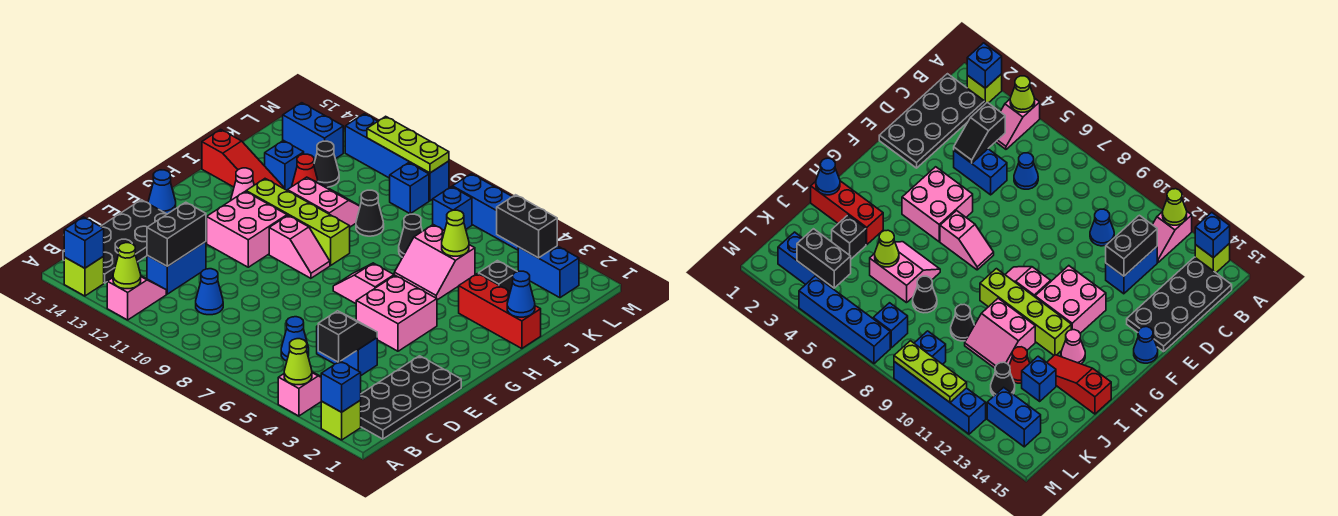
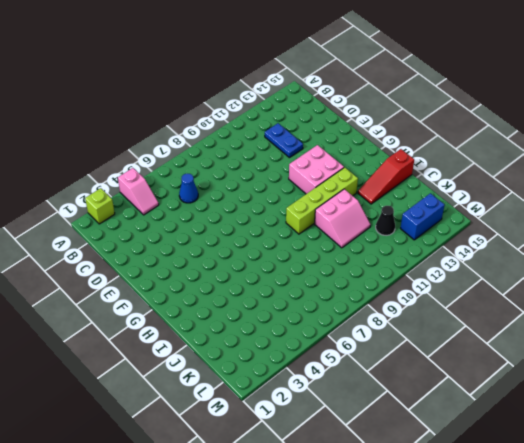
blue 1x2 plate [265,123,303,158] -> blue 1x2 brick [147,242,206,294]
none -> pink 1x2 slope [107,276,166,320]
none -> lime 1x1 brick [64,256,104,296]
none -> black 2x4 plate [360,356,461,439]
none -> black 2x4 plate [63,200,167,283]

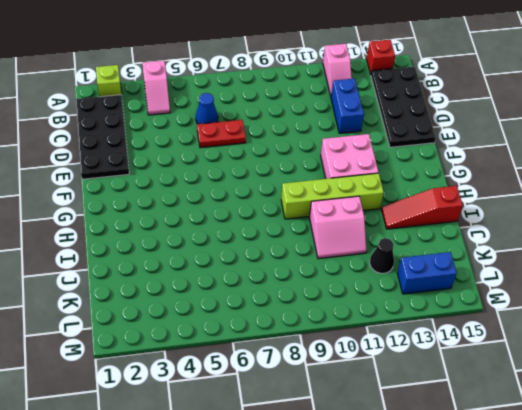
red 1x1 brick [367,40,395,74] -> lime 1x1 brick [64,256,104,296]
red 1x2 plate [197,120,246,148] -> none
none -> blue 1x1 cone [196,269,223,315]
none -> blue 1x2 brick [317,326,377,375]
none -> pink 2x2 brick [356,275,437,351]
none -> blue 1x1 cone [148,170,176,214]

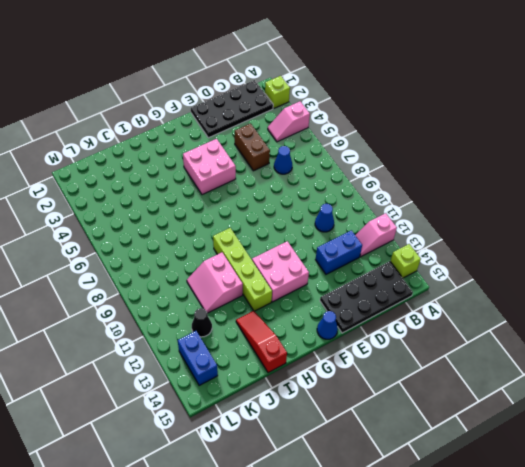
brown 1x2 brick [235,123,270,171] -> blue 1x2 brick [317,326,377,375]
none -> pink 1x2 slope [333,263,394,304]
none -> pink 1x2 slope [269,215,330,278]
none -> pink 1x1 cone [231,168,254,200]
none -> red 1x3 brick [459,274,541,349]

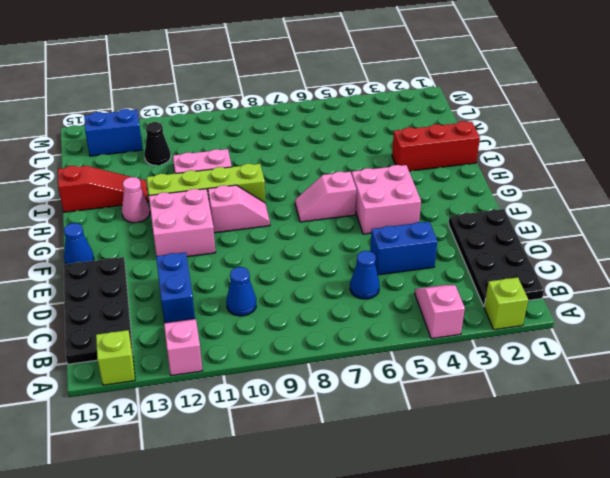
none -> pink 2x2 slope [394,225,475,300]
none -> black 1x1 brick [479,261,517,291]
none -> black 1x1 cone [399,214,422,257]
none -> black 1x1 cone [356,190,384,236]

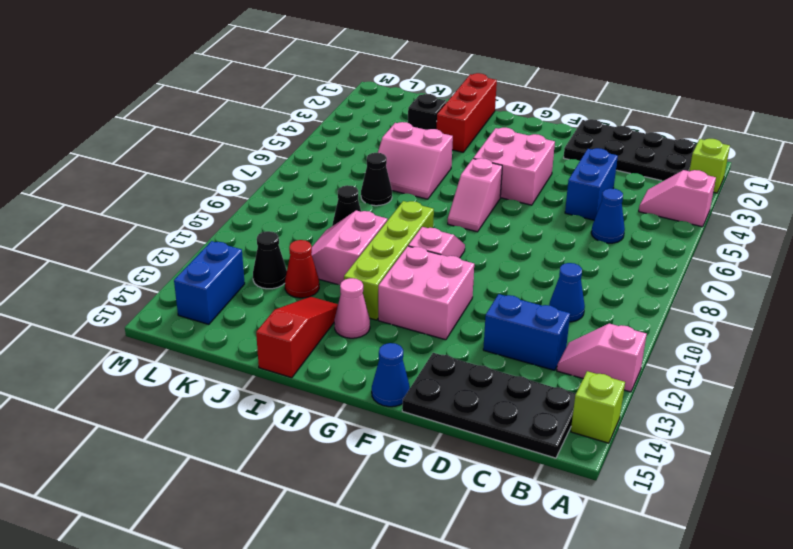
pink 2x2 slope [378,122,453,199] -> pink 2x2 slope turned to [394,225,475,300]
none -> blue 1x1 brick [265,141,304,190]
none -> blue 1x2 brick [518,246,579,298]
none -> blue 1x1 brick [433,187,472,231]
none -> blue 1x1 brick [390,163,429,214]

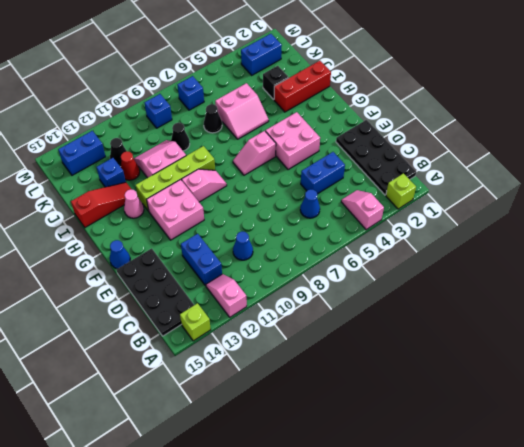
none -> blue 1x4 brick [452,174,518,250]
none -> blue 1x4 brick [345,114,449,201]
none -> blue 1x1 brick [321,361,361,412]
none -> lime 1x1 cone [284,339,312,385]

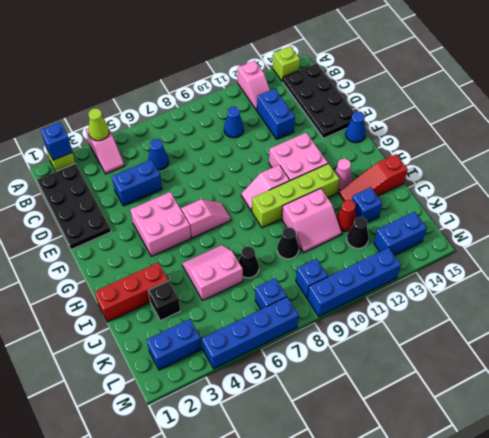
none -> lime 1x1 cone [113,243,141,289]
none -> blue 1x1 brick [64,217,104,268]
none -> black 1x2 slope [318,311,377,362]
none -> black 1x2 brick [147,202,206,266]

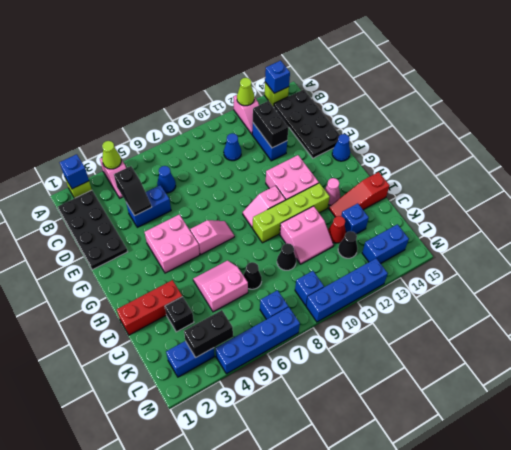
none -> blue 1x1 cone [507,271,535,317]
none -> lime 1x1 cone [442,210,469,256]
none -> lime 1x3 plate [367,116,449,173]

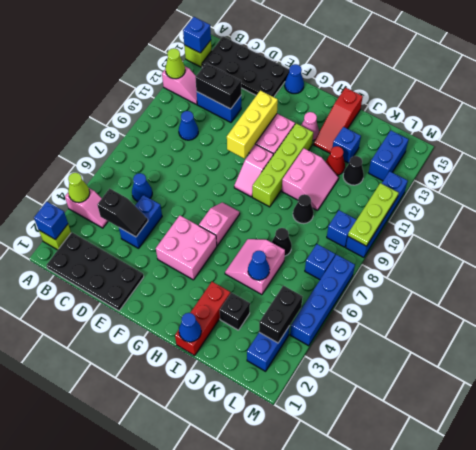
yellow 1x3 brick [227,90,278,159] -> none
blue 1x1 cone [248,251,270,280] -> lime 1x1 cone [442,210,469,256]

